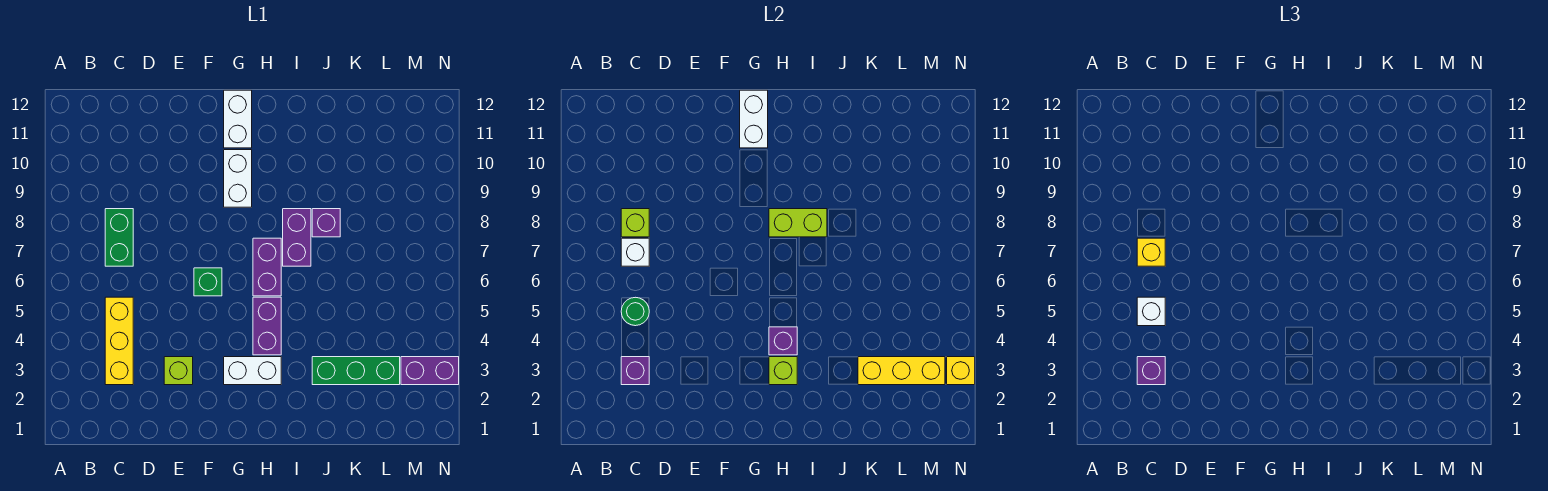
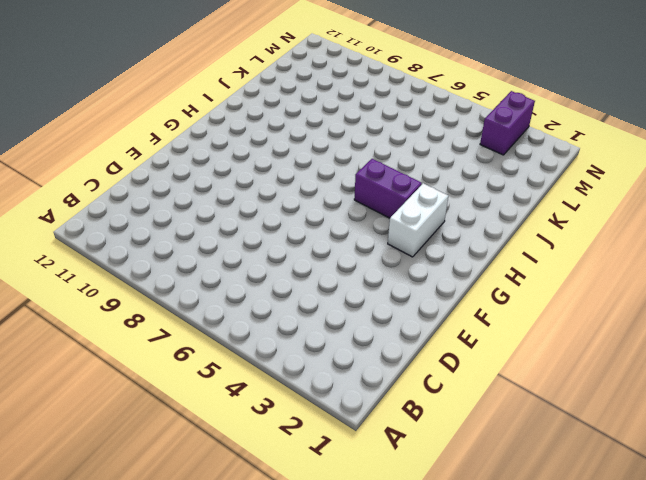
none -> yellow 1x3 brick [105,297,133,385]
none -> green 1x2 brick [105,209,133,266]
none -> lime 1x1 brick [164,357,193,385]

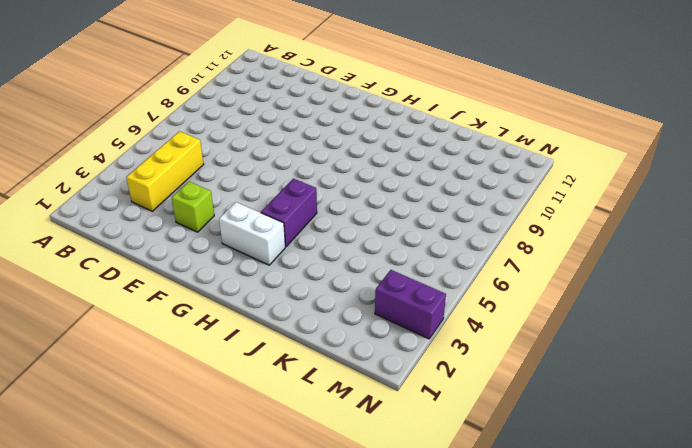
none -> green 1x2 brick [105,209,133,266]
none -> green 1x1 brick [194,268,222,296]
none -> white 1x2 brick [224,150,252,207]

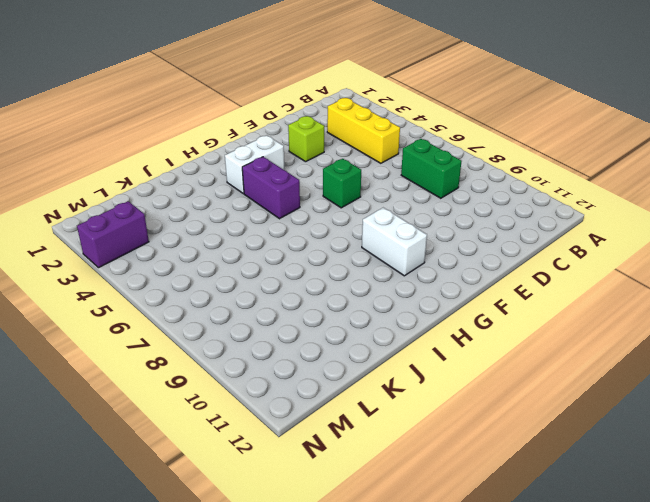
none -> white 1x2 brick [224,90,252,148]
none -> purple 1x2 brick [253,238,281,296]
none -> purple 1x2 brick [283,209,311,266]

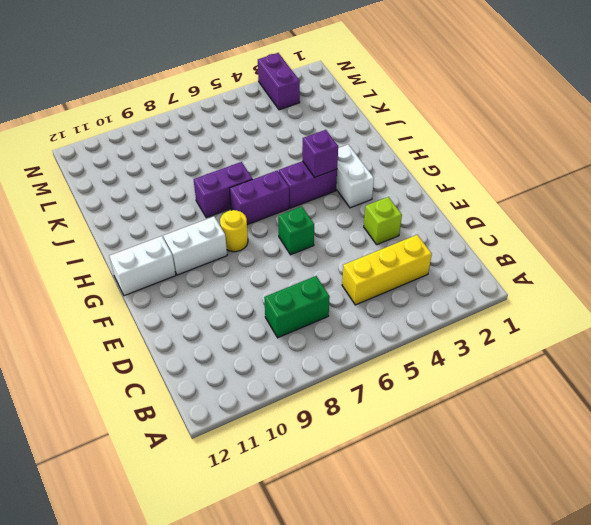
yellow 1x1 round brick [220,210,248,252] -> none
none -> green 1x3 brick [312,357,400,385]
none -> purple 1x1 brick [312,209,340,237]
none -> purple 1x1 brick [621,357,649,385]

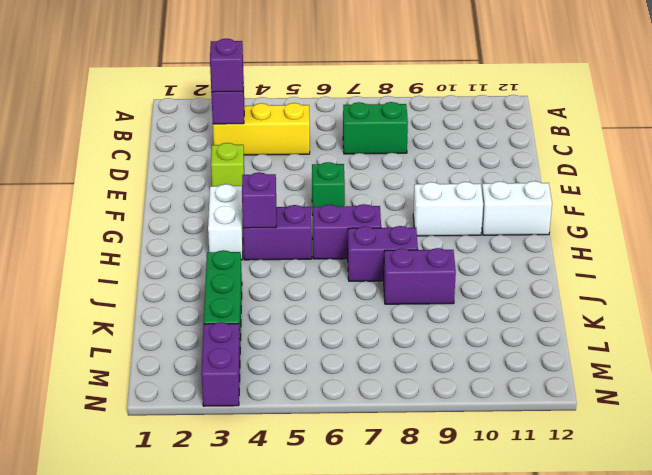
purple 1x2 brick [384,248,456,304] -> purple 1x1 brick [312,209,340,237]
none -> green 1x1 round brick [621,297,649,326]
none -> white 1x1 brick [621,238,649,266]
none -> lime 1x1 brick [621,209,649,237]

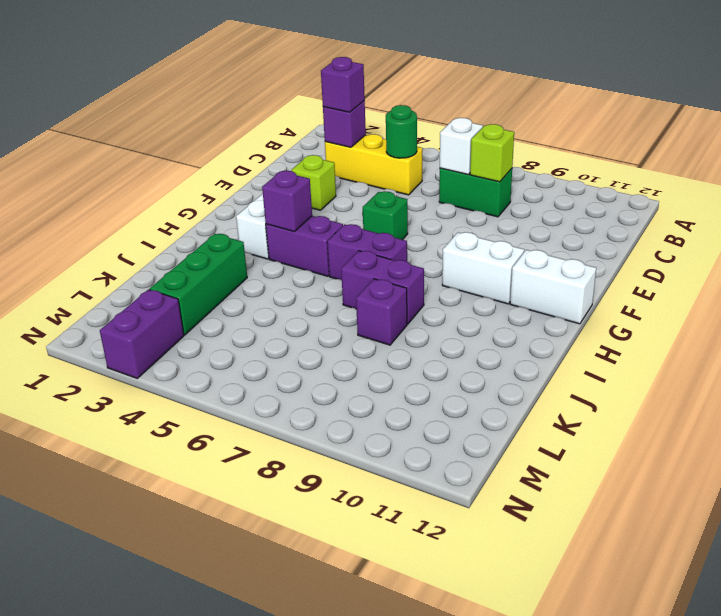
none -> white 1x2 brick [740,90,768,148]
none -> lime 1x1 brick [769,357,797,385]
none -> lime 1x2 brick [769,209,827,237]

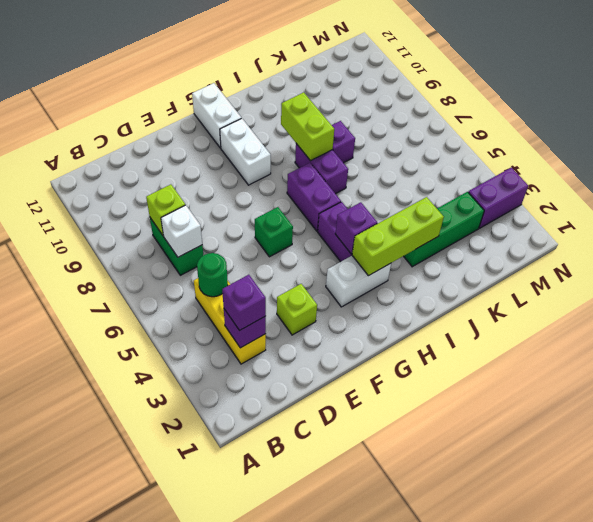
lime 1x3 brick [352,197,444,276] -> lime 1x1 brick [769,357,797,385]
lime 1x2 brick [281,92,334,161] -> lime 1x2 brick turned to [769,209,827,237]
none -> white 1x2 brick [740,90,768,148]
none -> yellow 1x3 brick [858,357,945,385]
none -> yellow 1x1 brick [947,357,975,385]

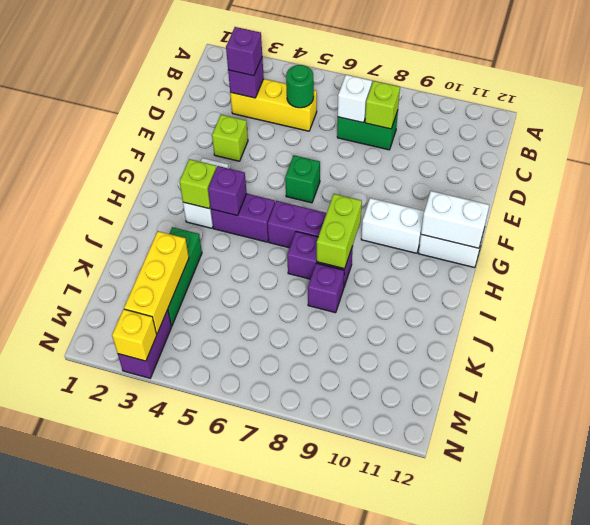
none -> white 1x1 brick [1137,297,1165,326]
none -> yellow 1x1 brick [1137,238,1165,266]

